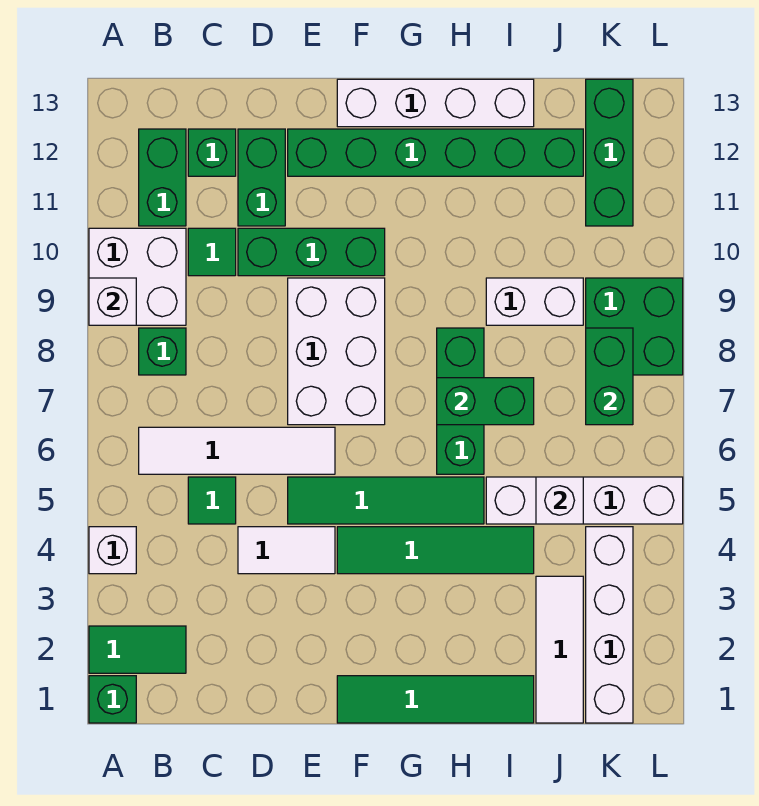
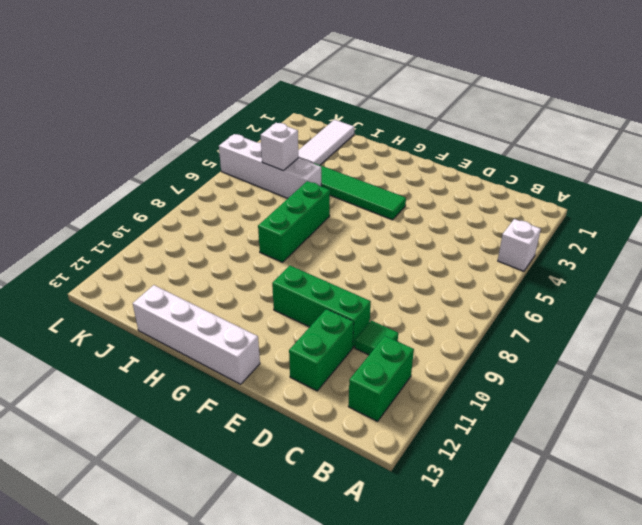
none -> green 1x1 brick [89,676,136,723]
none -> green 1x2 tile [89,626,186,673]
none -> white 2x2 brick [89,228,186,325]
none -> white 1x4 tile [139,427,335,474]

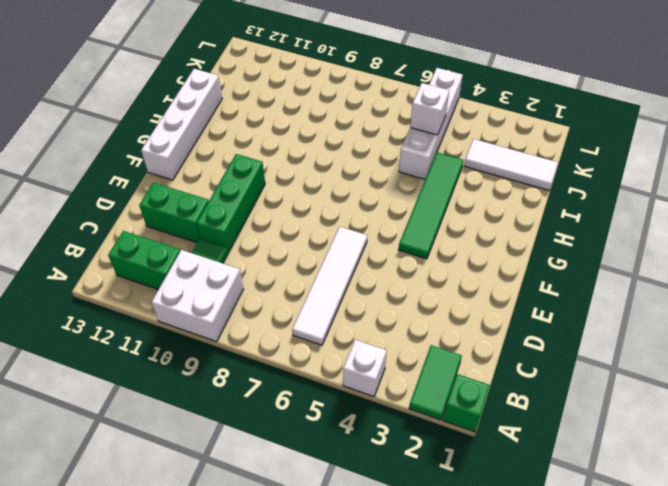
none -> green 1x1 brick [139,328,186,375]
none -> green 1x1 tile [188,477,236,524]
none -> green 1x1 brick [188,129,236,176]
none -> white 1x2 tile [238,527,335,574]

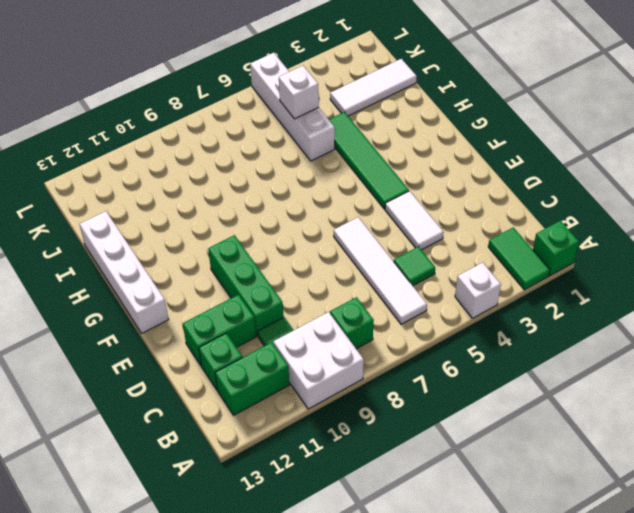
none -> green 1x4 tile [288,477,484,524]
none -> white 2x3 brick [288,278,385,425]
none -> green 1x6 brick [288,129,583,176]
none -> green 1x4 tile [337,676,534,723]

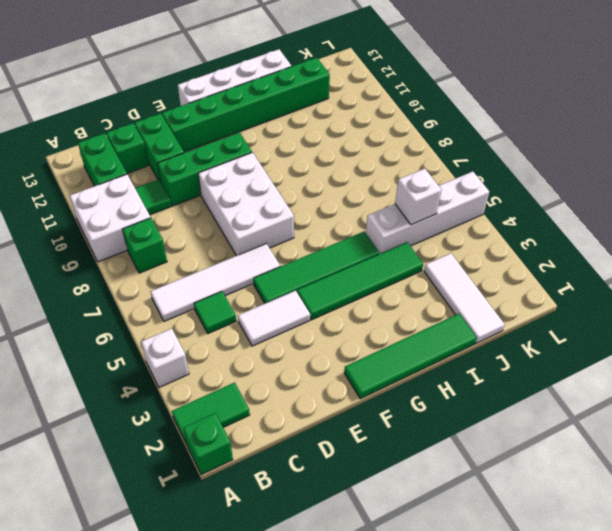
none -> green 1x3 brick [437,328,484,474]
none -> white 1x2 brick [486,278,583,325]
none -> white 1x4 brick [586,527,633,723]
none -> green 2x2 brick [586,278,683,375]

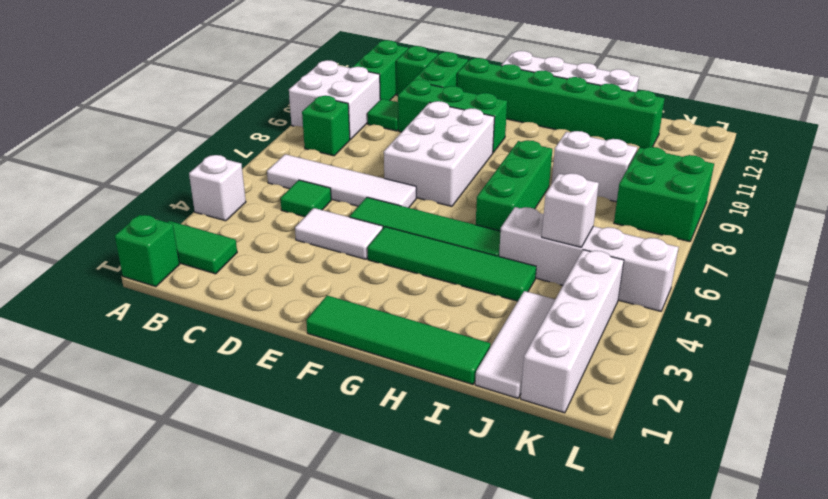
none -> green 1x3 brick [586,79,633,226]
none -> white 1x1 brick [89,278,136,325]
none -> green 1x2 brick [437,378,534,425]
none -> green 1x2 brick [586,328,633,425]

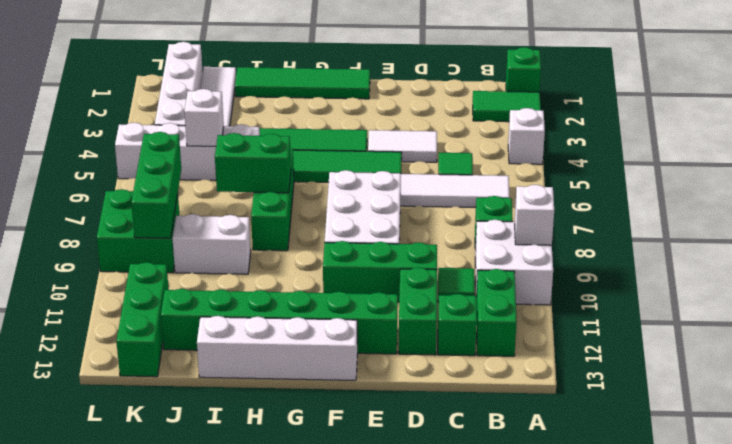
green 1x3 brick [131,132,181,238] -> green 1x2 brick [586,328,633,425]

